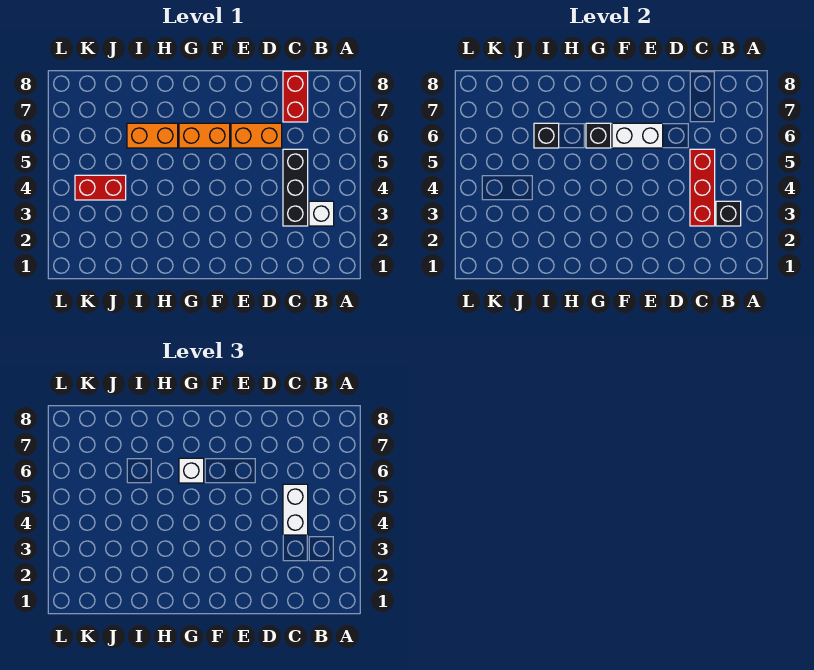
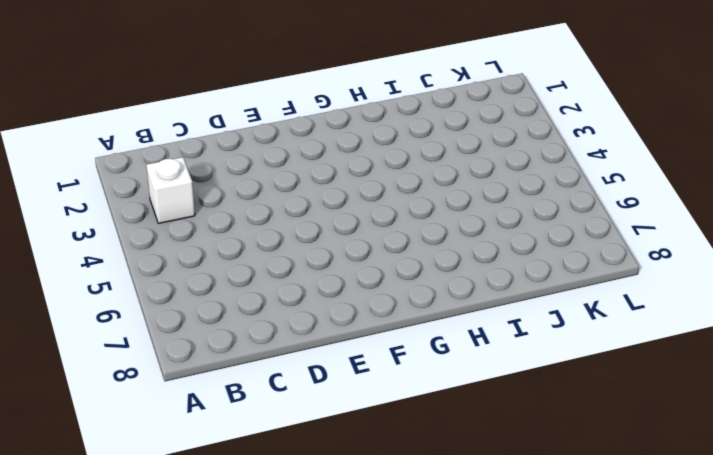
none -> black 1x3 brick [283,149,308,226]
none -> red 1x2 brick [283,71,308,122]
none -> orange 1x2 brick [231,123,282,148]

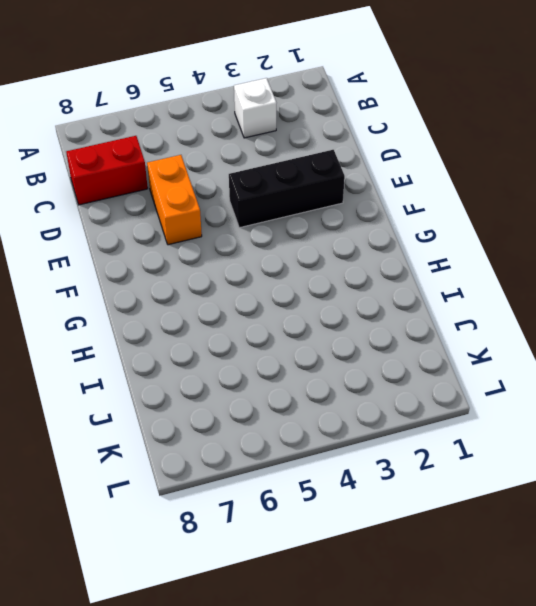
black 1x3 brick [229,150,345,228] -> black 1x3 brick moved to [283,149,308,226]
none -> orange 1x2 brick [179,123,230,148]
none -> orange 1x2 brick [127,123,178,148]
none -> red 1x2 brick [75,175,126,200]

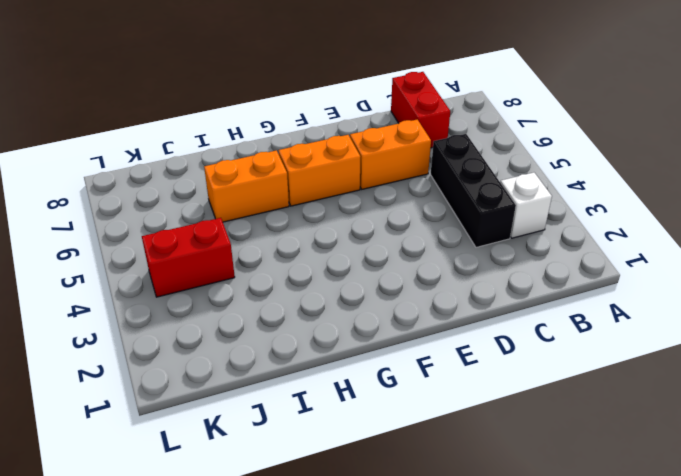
none -> black 1x1 brick [716,201,741,226]
none -> red 1x3 brick [690,149,715,226]
none -> white 1x2 brick [612,123,663,148]

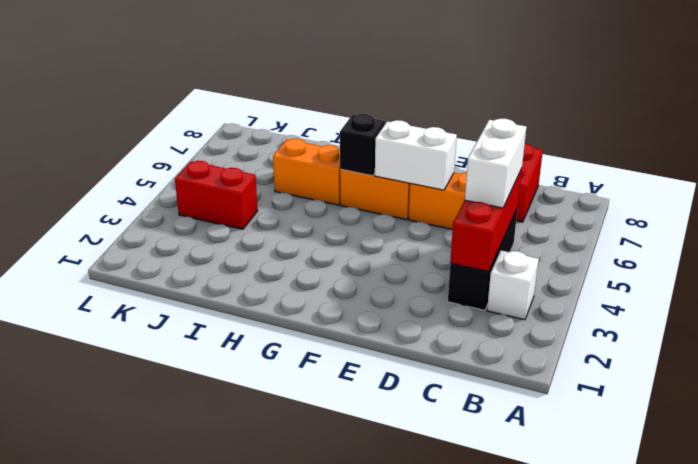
none -> black 1x1 brick [716,201,741,226]
none -> black 1x1 brick [534,123,559,148]
none -> white 1x1 brick [179,458,204,483]

